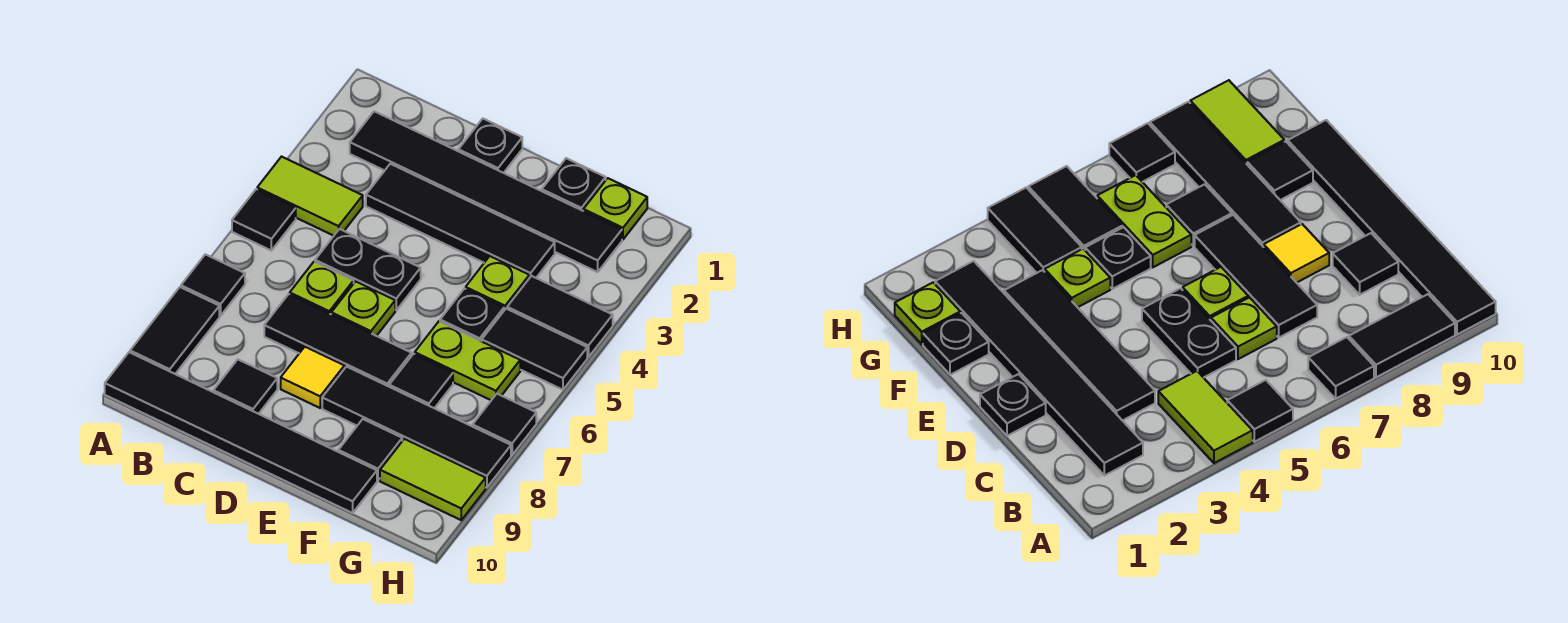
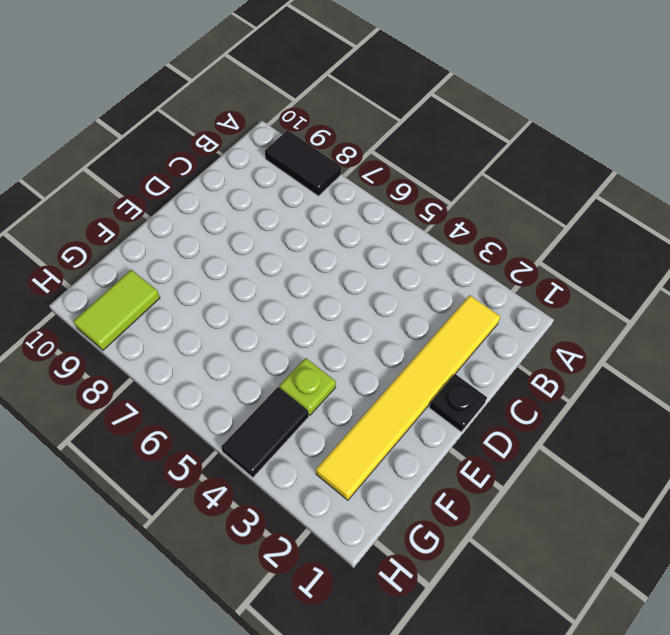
yellow 1x6 tile [316,295,501,500] -> black 1x6 tile [350,111,622,272]
none -> lime 1x2 tile [257,157,363,236]
none -> black 1x1 tile [232,189,296,250]
none -> black 1x1 tile [181,254,245,316]

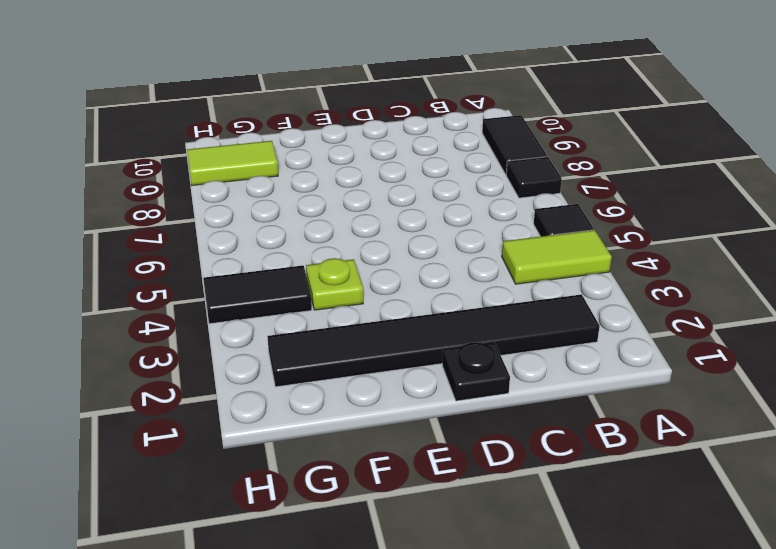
none -> black 1x6 tile [105,352,377,513]
none -> black 1x4 tile [366,164,555,278]
none -> black 1x2 plate [315,229,421,310]

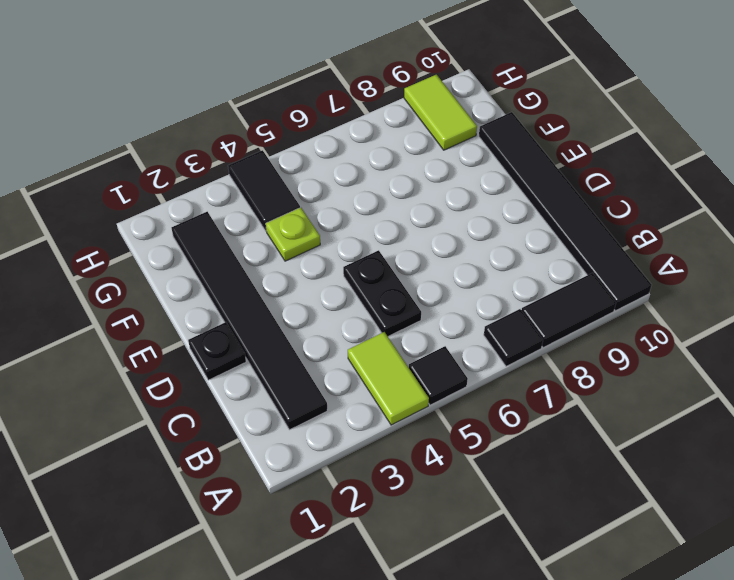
none -> black 1x4 tile [366,164,555,278]
none -> lime 1x1 plate [290,262,354,314]
none -> black 1x3 tile [264,294,411,386]

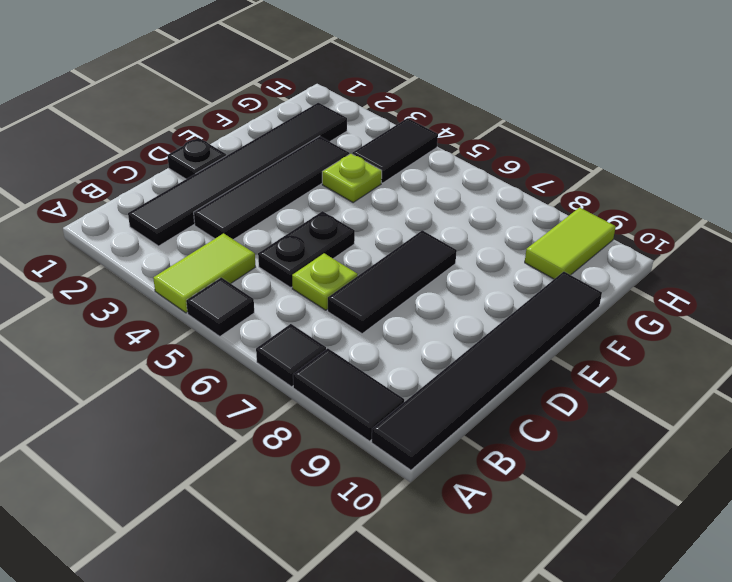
none -> black 1x1 tile [213,360,277,414]
none -> lime 1x1 plate [331,281,395,336]
none -> yellow 1x1 tile [281,347,344,408]

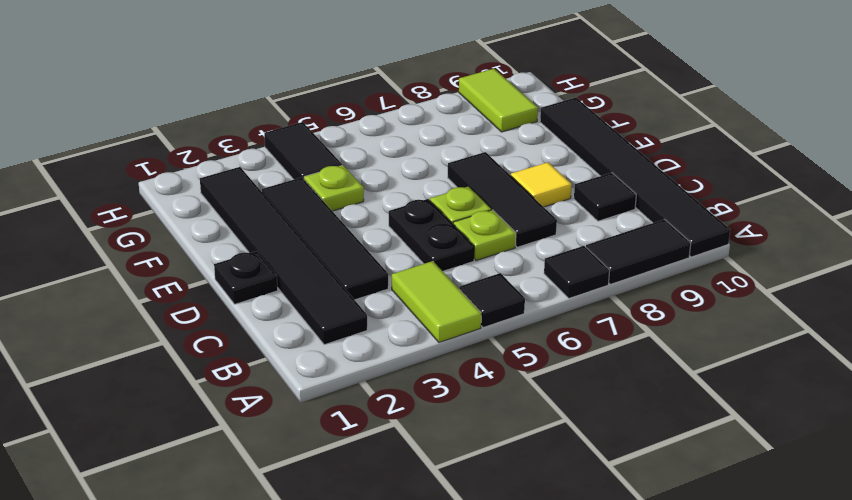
none -> black 1x4 tile [322,367,511,488]
none -> black 1x1 plate [542,158,606,211]
none -> black 1x1 plate [440,289,504,341]

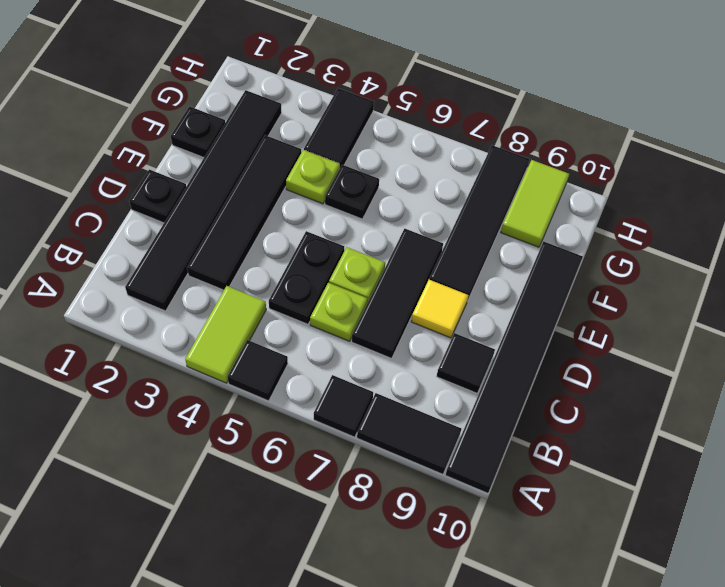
none -> lime 1x2 plate [415,321,520,400]
none -> black 1x1 tile [389,354,453,408]
none -> black 1x1 tile [338,419,402,480]

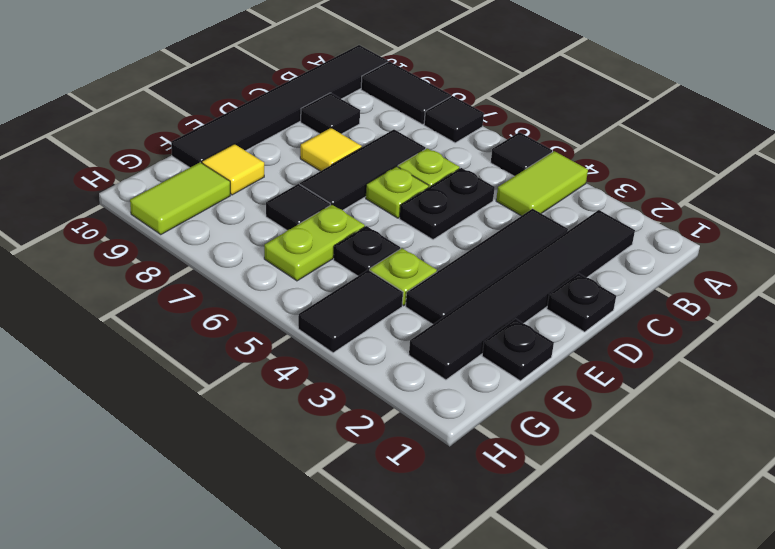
yellow 1x1 tile [202,144,264,195] -> black 1x1 tile [338,419,402,480]
none -> black 1x4 tile [322,367,511,488]
none -> lime 1x1 plate [583,178,647,239]
none -> black 1x2 tile [482,309,587,390]

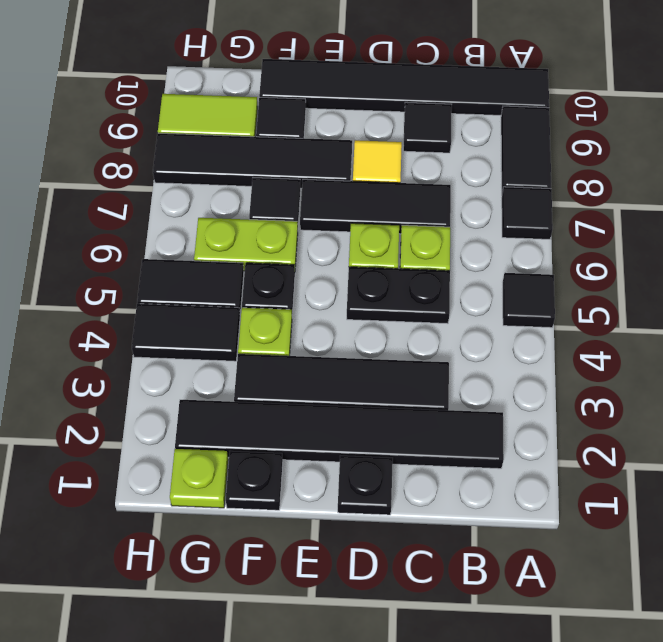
none -> lime 1x2 tile [257,157,363,236]
none -> black 1x1 tile [473,394,536,455]

